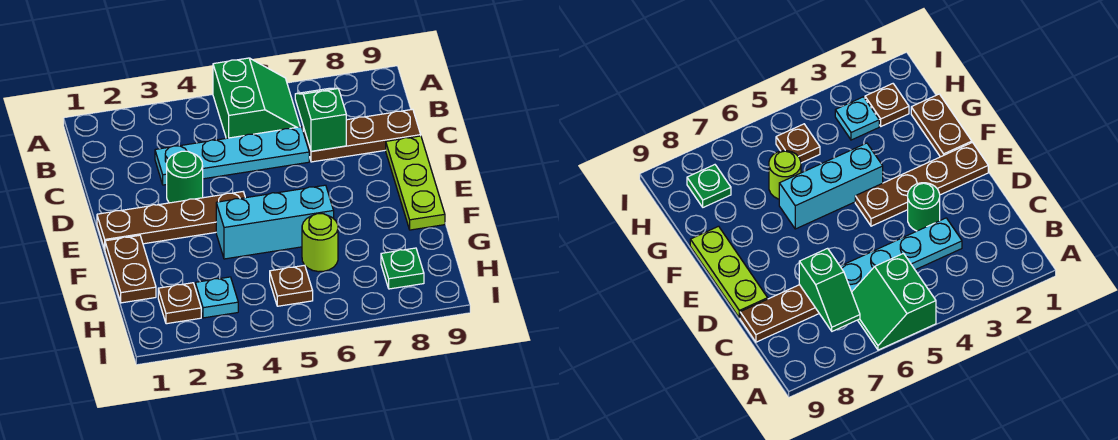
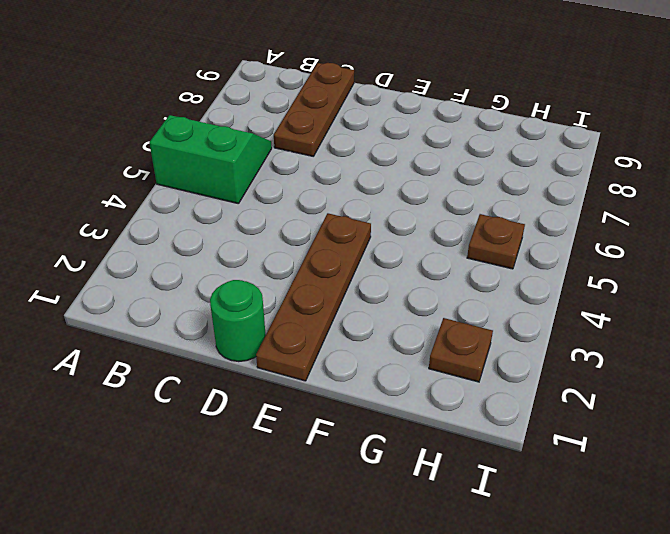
green 1x1 round brick [210,280,266,362] -> green 1x1 round brick moved to [167,151,203,203]
none -> cyan 1x4 plate [155,127,309,185]
none -> lime 1x3 plate [386,136,445,230]
none -> brown 1x2 plate [105,235,156,303]

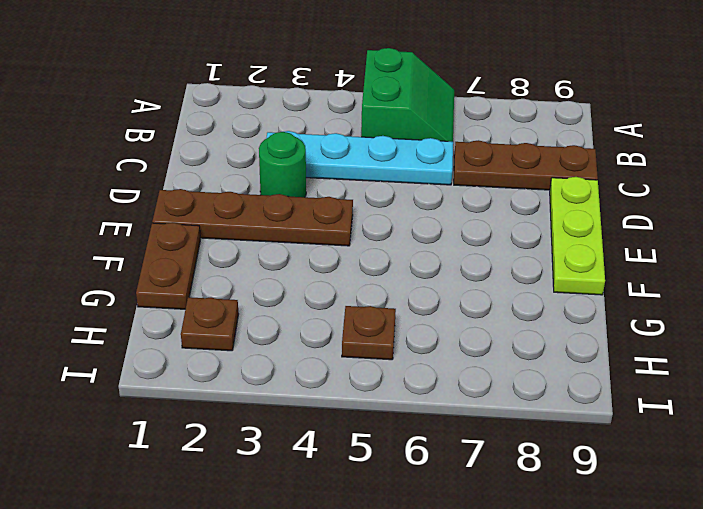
none -> cyan 1x3 brick [216,185,334,259]
none -> lime 1x1 round brick [302,214,338,272]
none -> cyan 1x1 plate [195,277,238,318]

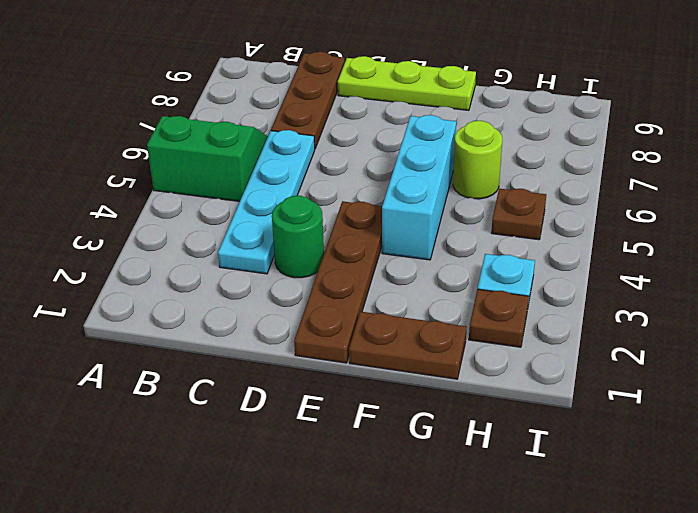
none -> green 1x1 plate [381,248,424,289]
none -> green 1x2 slope [295,88,346,151]

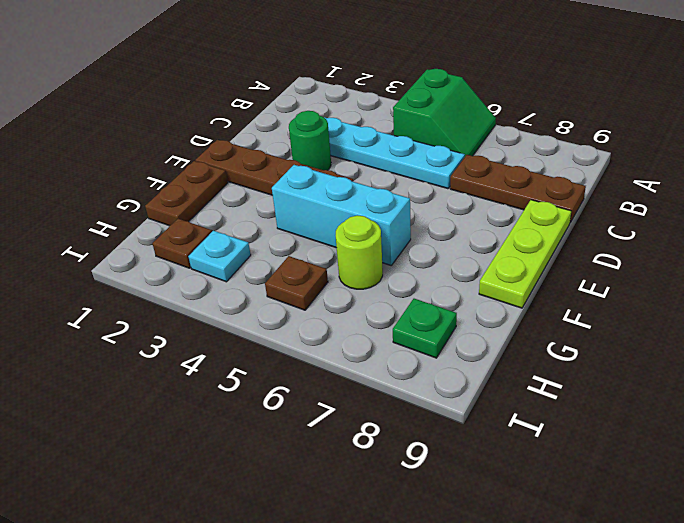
none -> green 1x2 slope [295,88,346,151]

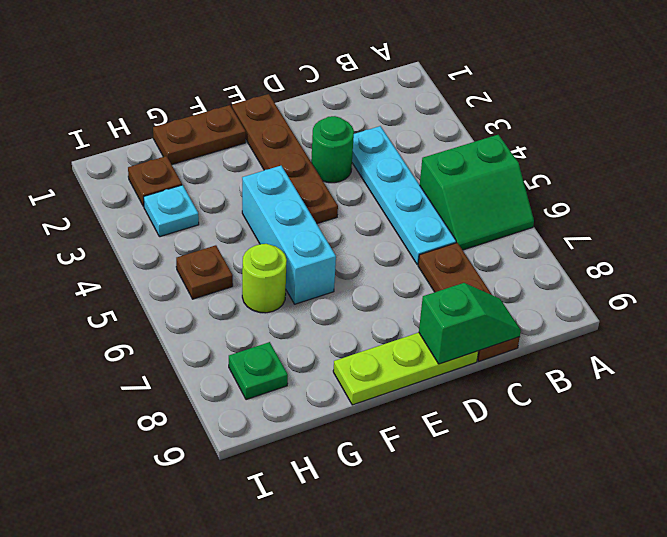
green 1x2 slope [419,283,521,364] -> green 1x2 slope moved to [295,88,346,151]

